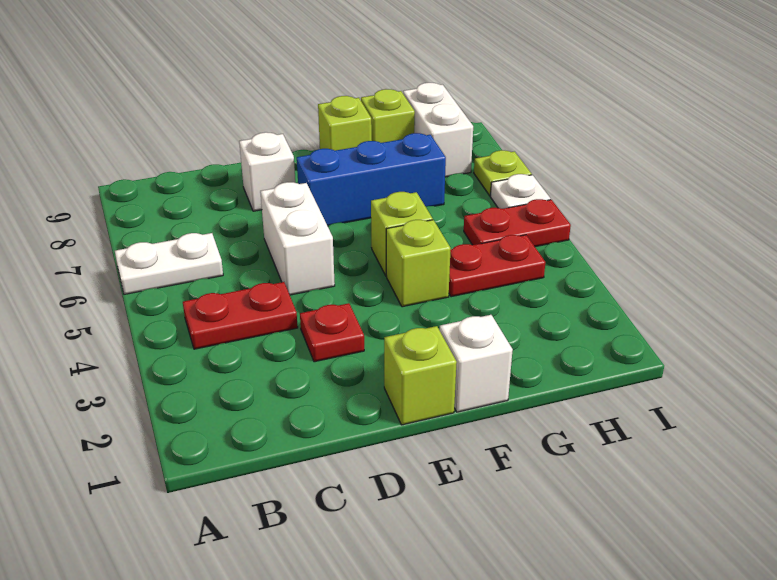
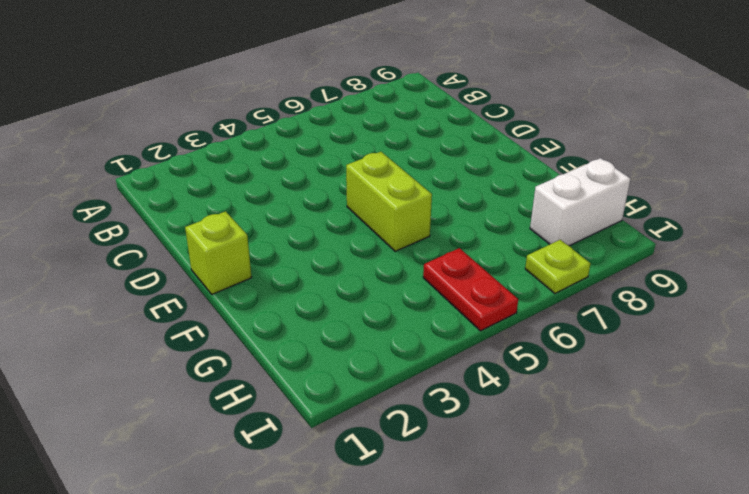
lime 1x2 brick [346,152,432,251] -> lime 1x1 brick [371,192,433,276]
none -> white 1x2 plate [115,233,223,294]
none -> red 1x2 plate [183,282,298,349]
none -> red 1x1 plate [300,303,364,362]

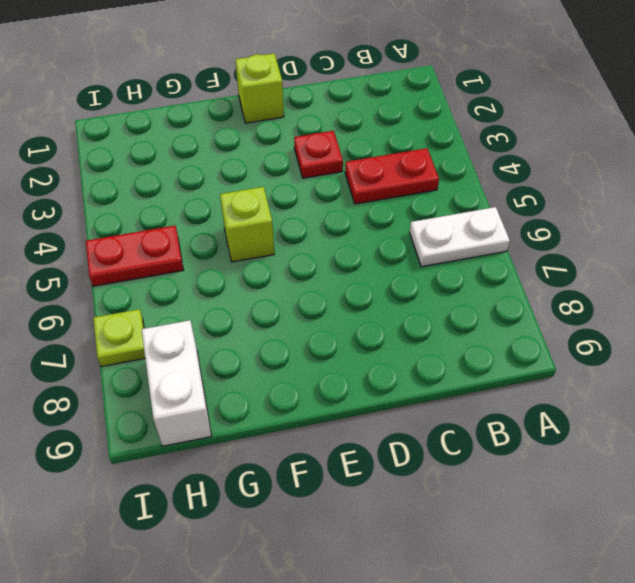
none -> white 1x2 brick [260,182,335,295]
none -> white 1x1 brick [239,132,295,211]
none -> blue 1x3 brick [297,133,446,226]

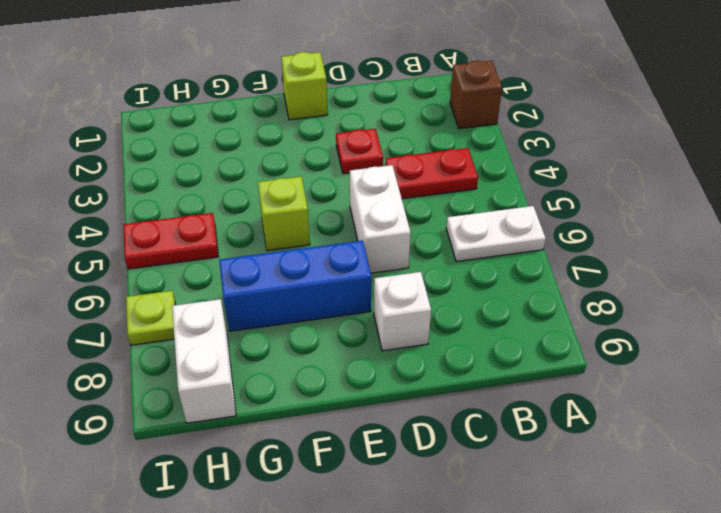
brown 1x1 brick [450,61,502,129] -> none
none -> white 1x1 brick [440,315,513,412]
none -> lime 1x1 brick [386,220,451,307]
none -> lime 1x1 brick [318,96,372,151]

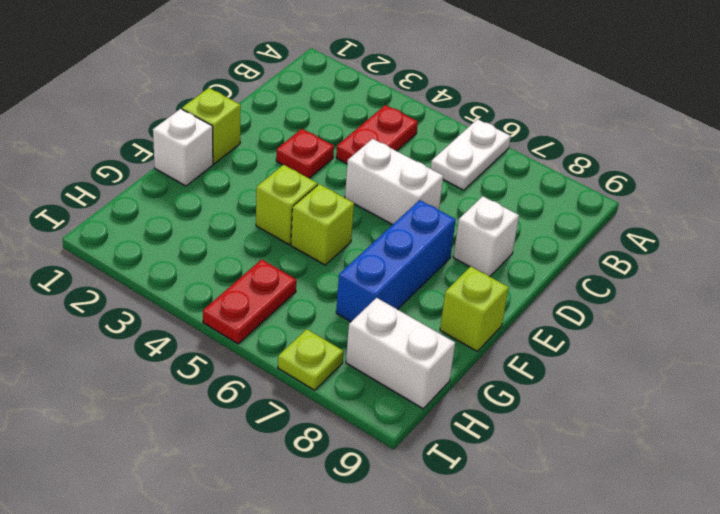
none -> red 1x2 plate [449,235,545,297]
none -> lime 1x1 brick [361,89,415,143]
none -> white 1x1 plate [491,174,551,209]

